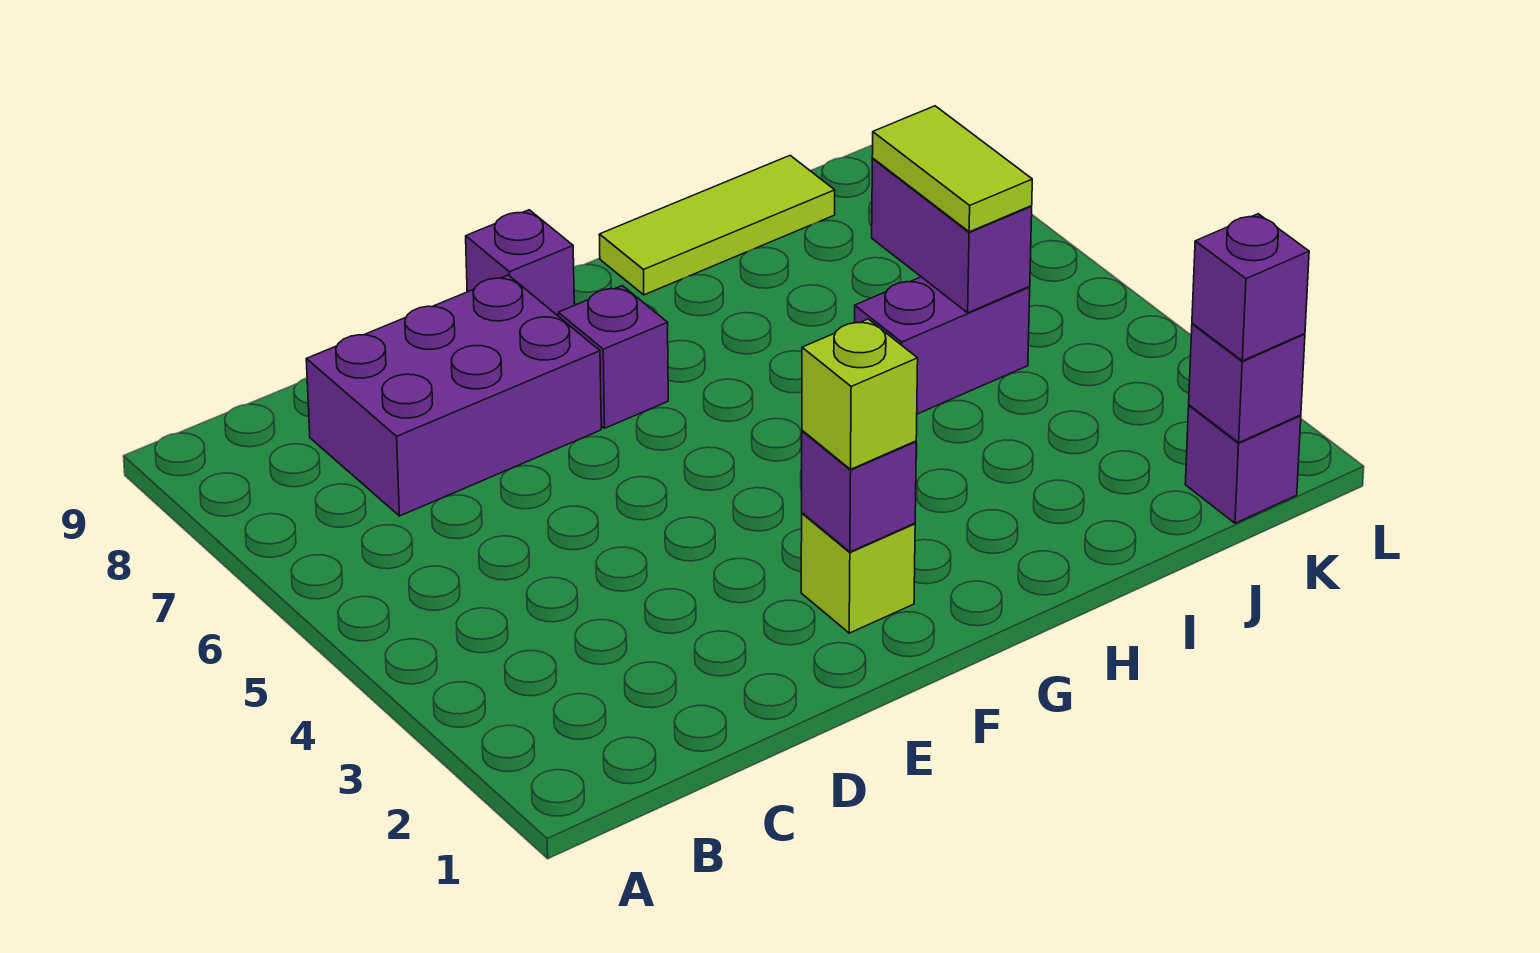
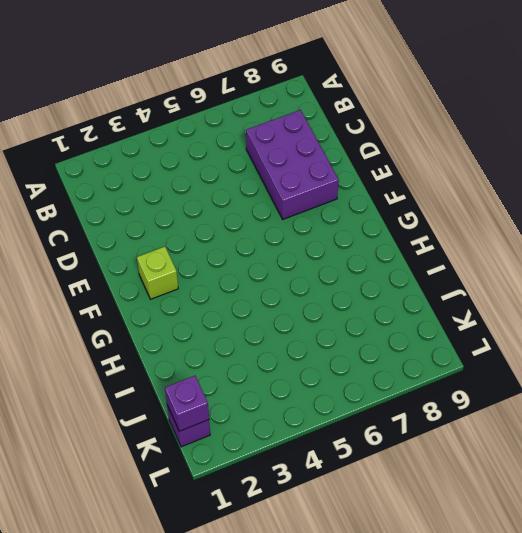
none -> purple 1x1 brick [558,286,668,428]
none -> purple 1x1 brick [466,210,574,316]
none -> lime 1x3 tile [599,156,835,295]

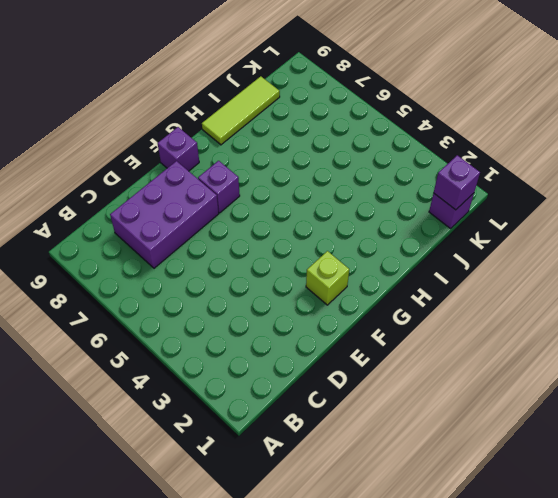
none -> purple 1x2 brick [855,277,1030,414]
none -> purple 1x1 brick [802,431,916,552]
none -> purple 1x2 brick [872,159,1032,313]

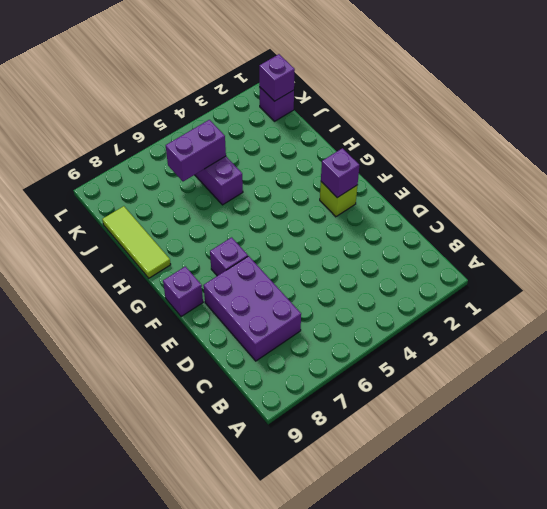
none -> lime 1x1 brick [802,319,918,469]
none -> lime 1x2 tile [872,106,1032,232]
none -> purple 1x1 brick [1192,214,1309,361]

